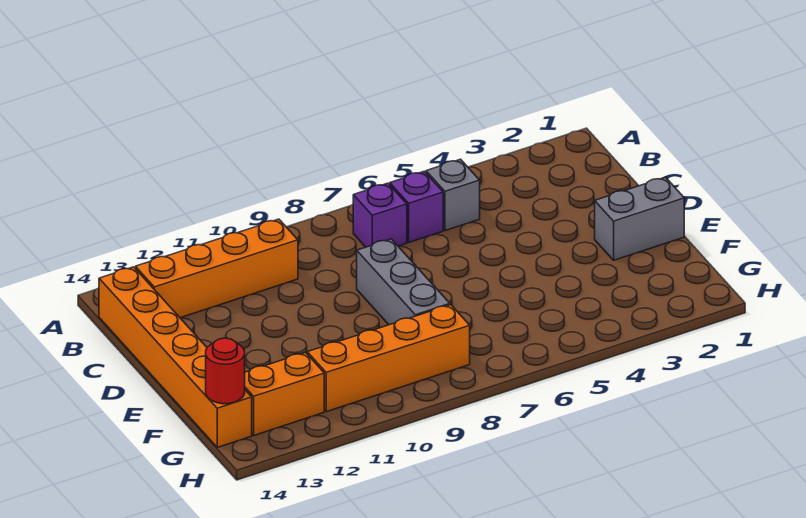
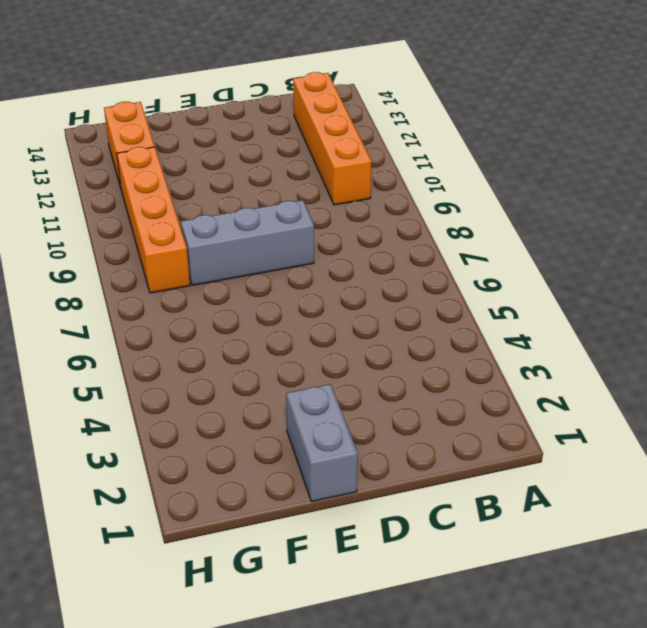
none -> grey 1x1 brick [426,159,480,231]
none -> purple 1x1 brick [390,171,443,242]

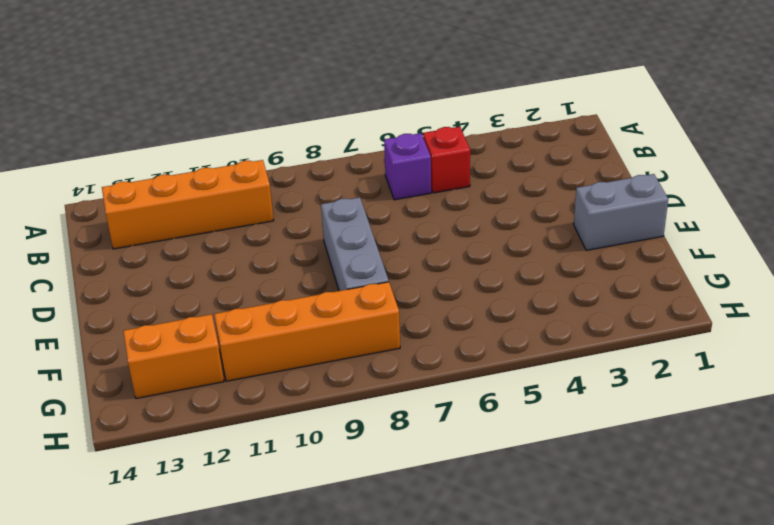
red 1x1 brick [423,127,470,193] -> grey 1x1 brick [426,159,480,231]
none -> purple 1x1 brick [353,183,407,247]
none -> orange 1x6 brick [99,267,252,447]

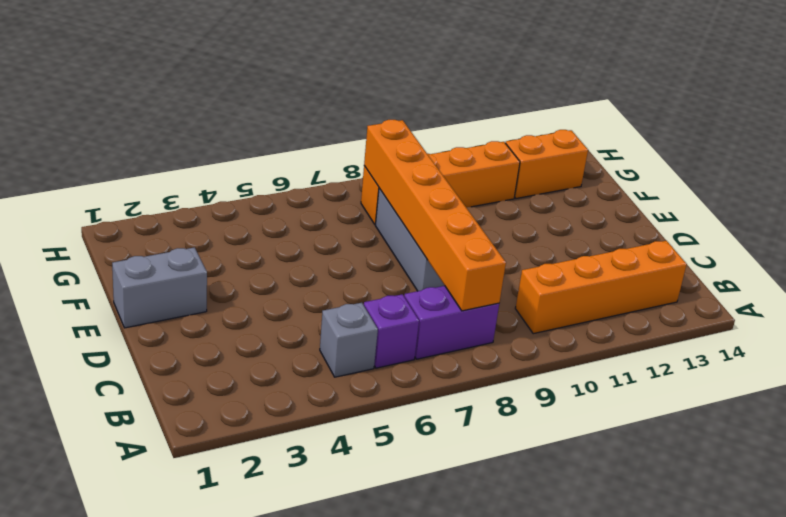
purple 1x2 brick [404,286,499,359] -> purple 1x1 brick [353,183,407,247]
orange 1x6 brick [364,120,506,311] -> orange 1x6 brick moved to [99,267,252,447]
none -> red 1x1 round brick [206,338,245,404]

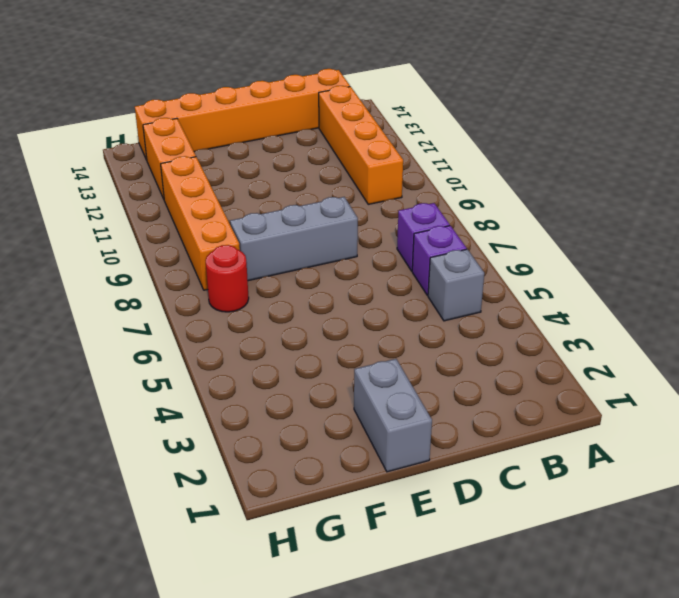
red 1x1 round brick [206,245,249,312] -> red 1x1 round brick moved to [206,338,245,404]

